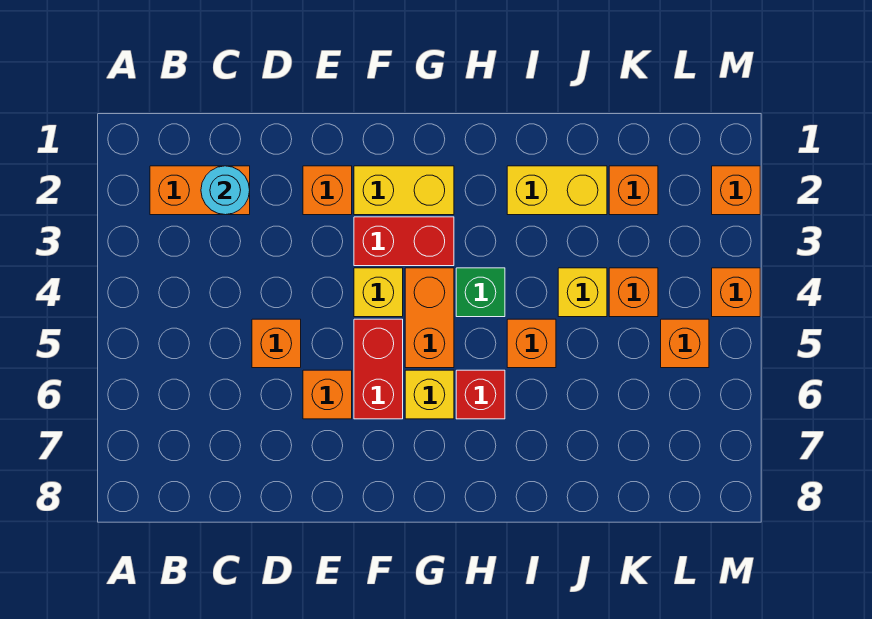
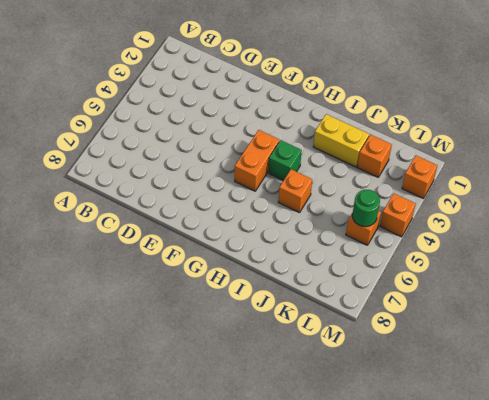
green 1x1 round brick [352,190,380,227] -> none
none -> orange 1x2 brick [150,166,250,215]
none -> orange 1x1 brick [252,319,301,368]
none -> orange 1x1 brick [303,166,352,215]

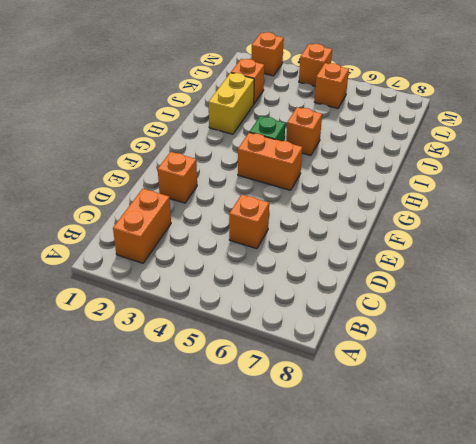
none -> orange 1x1 brick [303,370,352,419]
none -> yellow 1x2 brick [354,166,454,215]
none -> red 1x2 brick [354,217,454,266]

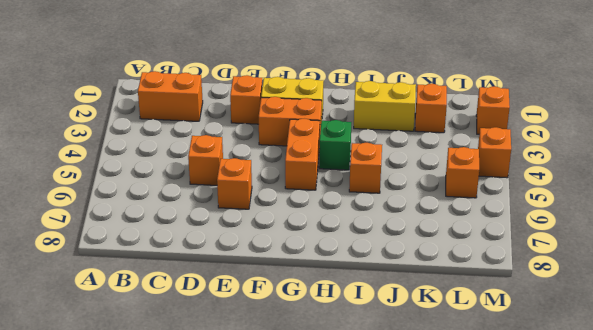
orange 1x2 brick [259,97,322,146] -> red 1x2 brick [354,217,454,266]
none -> yellow 1x1 brick [354,268,403,317]
none -> red 1x2 brick [354,319,403,419]
none -> yellow 1x1 brick [405,370,454,419]

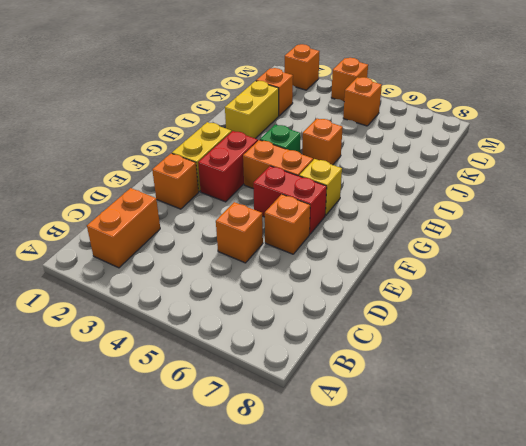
none -> yellow 1x1 brick [354,268,403,317]
none -> red 1x1 brick [456,370,505,419]
none -> yellow 1x1 brick [558,268,607,317]

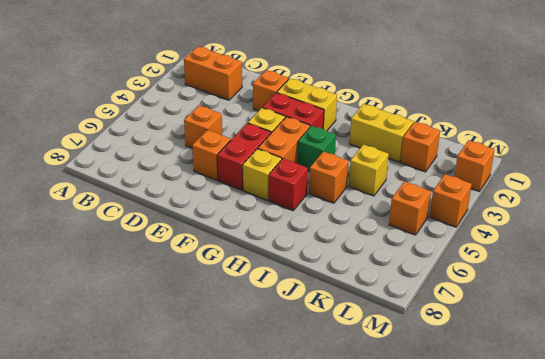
none -> orange 1x1 brick [609,268,658,317]
none -> cyan 1x1 round brick [201,166,250,215]

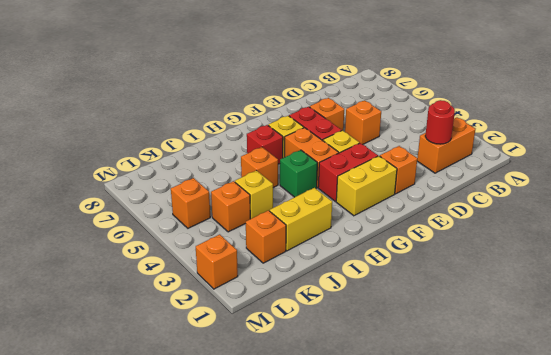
red 1x1 round brick [425,100,455,144] -> cyan 1x1 round brick [201,166,250,215]
none -> orange 1x1 brick [712,268,760,317]

